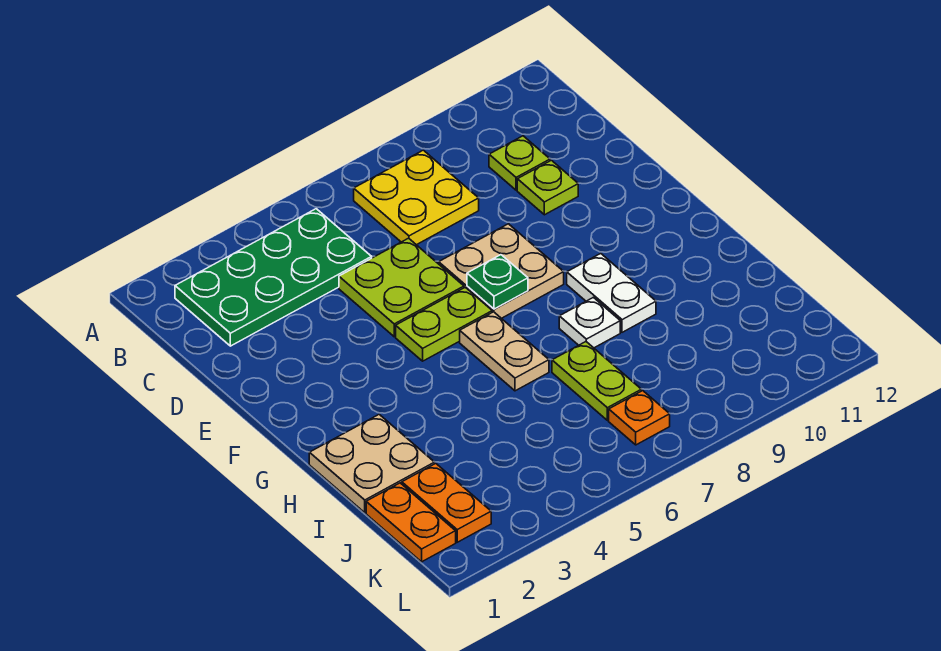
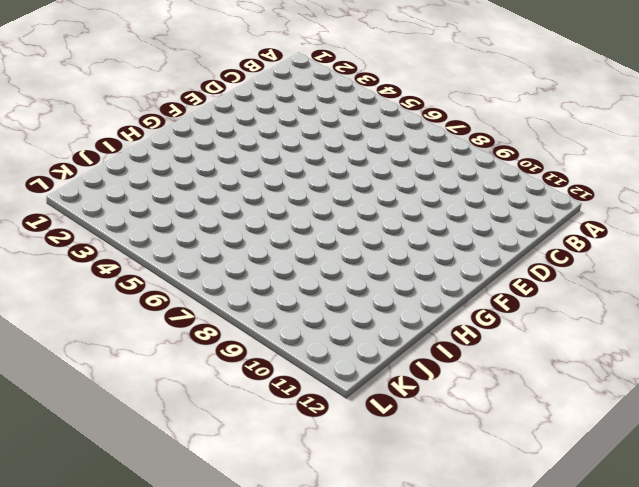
none -> green 2x4 plate [175,209,372,346]
none -> yellow 2x2 plate [354,150,479,245]
none -> lime 1x1 plate [489,136,550,190]

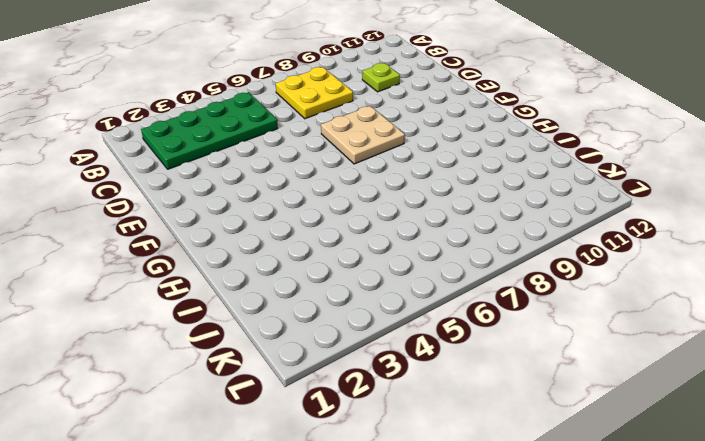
none -> lime 2x2 plate [339,238,464,337]
none -> lime 1x1 plate [517,160,578,215]
none -> lime 1x2 plate [396,287,492,361]

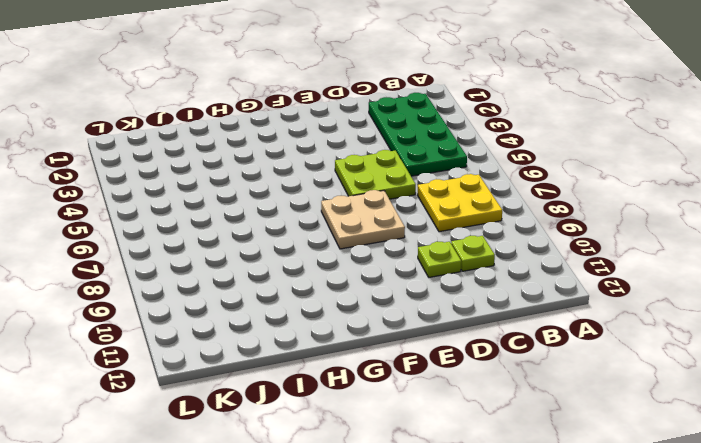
none -> lime 1x2 plate [396,287,492,361]
none -> tan 1x2 plate [460,312,549,391]
none -> white 1x2 plate [567,253,656,332]

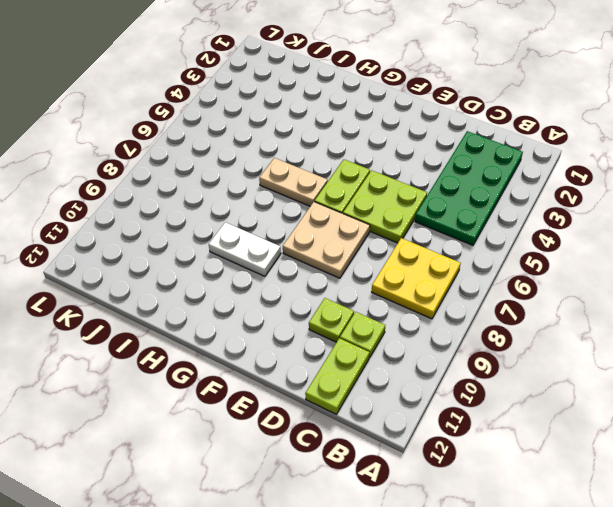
lime 1x2 plate [305,338,370,414] -> lime 1x2 plate turned to [552,342,641,420]
none -> tan 2x2 plate [309,415,435,513]
none -> white 1x1 plate [559,297,620,348]
none -> orange 1x2 plate [366,483,456,562]

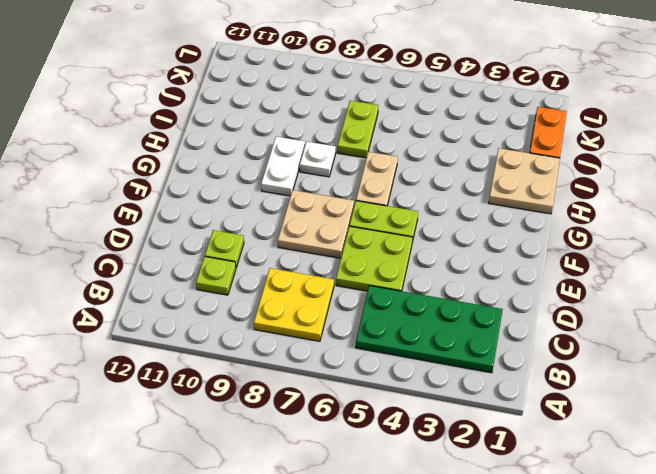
none -> orange 1x2 plate [402,464,491,542]
none -> orange 1x1 plate [609,391,670,445]
none -> green 1x1 plate [467,255,528,309]

